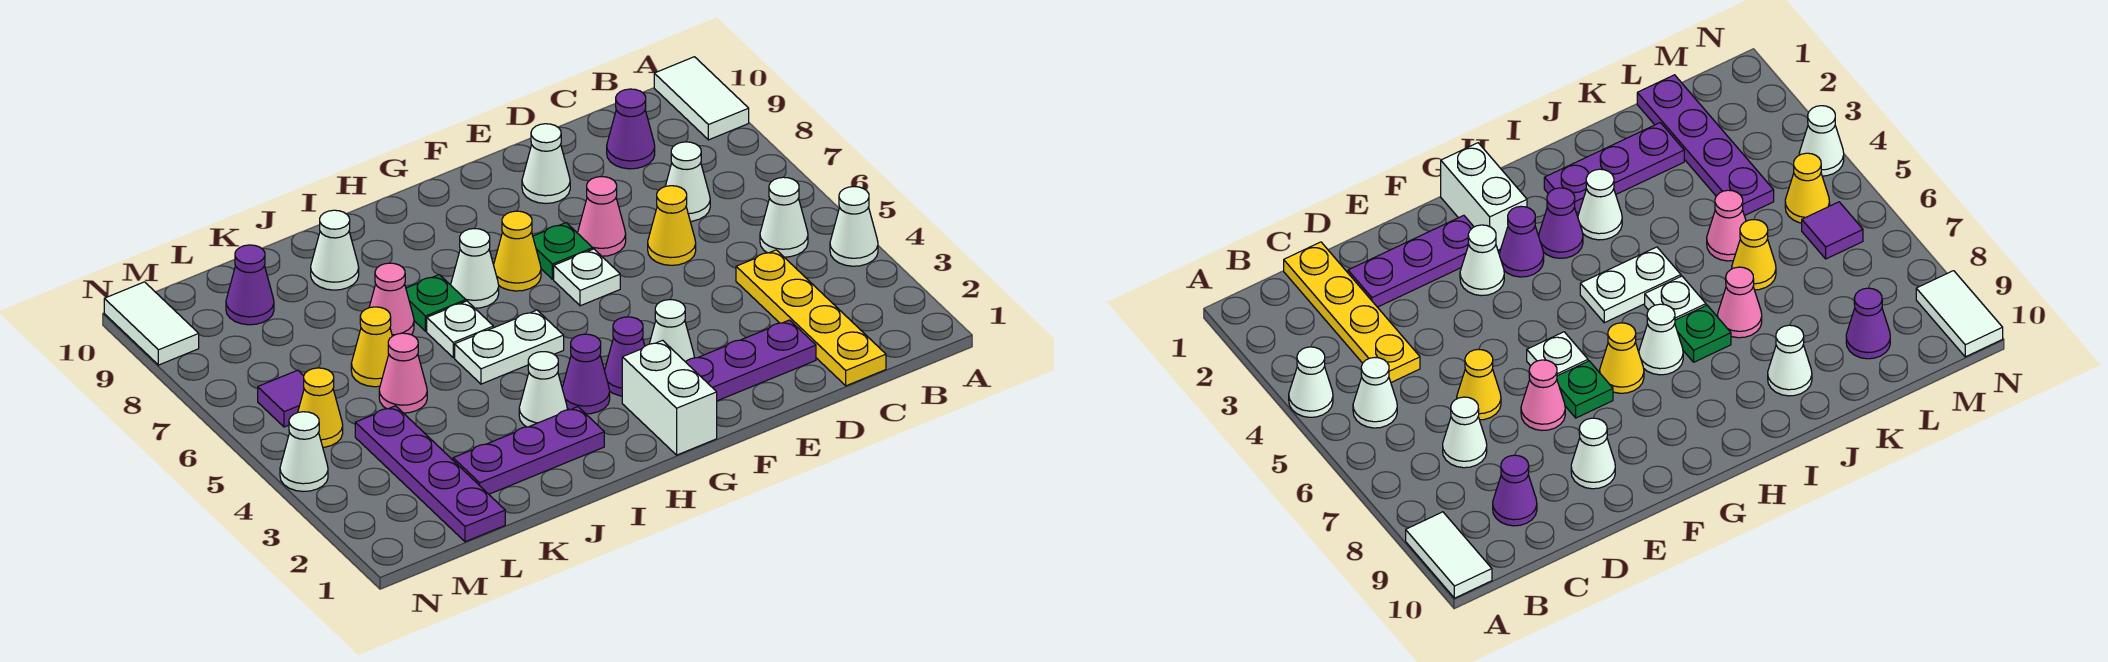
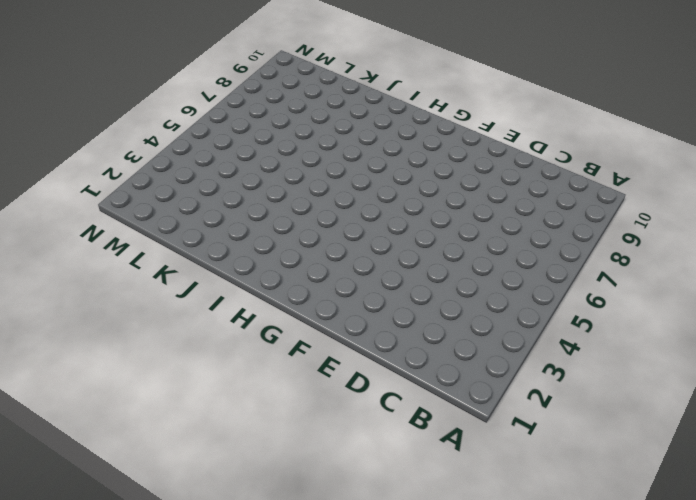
none -> white 1x1 cone [830,187,878,266]
none -> white 1x2 tile [654,57,749,140]
none -> white 1x1 cone [760,177,808,257]
none -> yellow 1x4 plate [736,250,886,386]

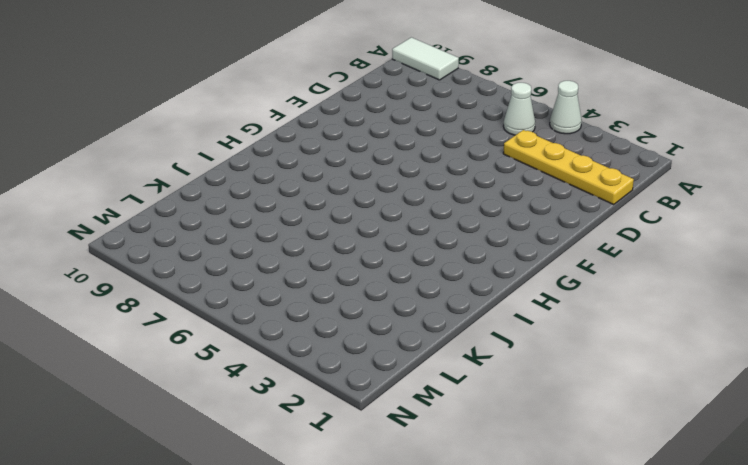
none -> white 1x1 cone [666,142,710,221]
none -> purple 1x1 cone [607,89,655,169]
none -> purple 1x3 plate [686,320,816,401]
none -> yellow 1x1 cone [648,186,696,265]

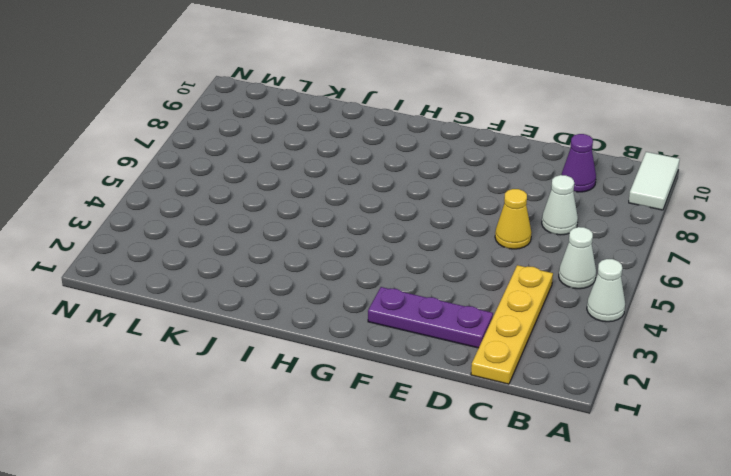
none -> pink 1x1 cone [578,177,626,256]
none -> white 1x1 cone [522,124,570,203]
none -> white 1x1 cone [650,300,694,362]
none -> white 1x1 plate [554,249,620,306]

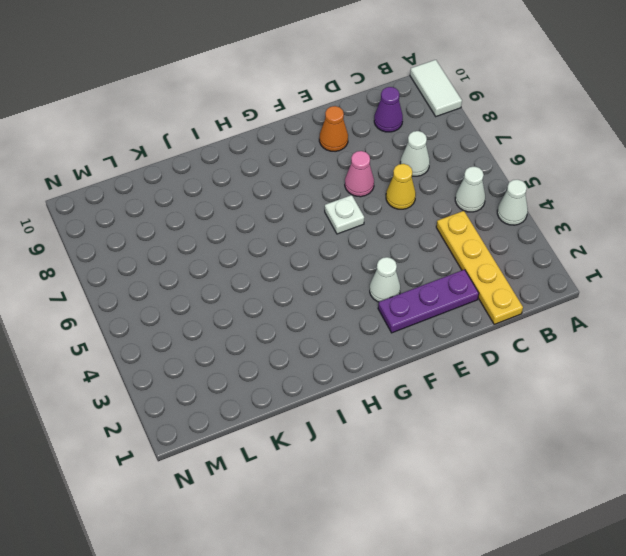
orange 1x1 cone [319,106,348,151] -> white 1x1 cone [522,124,570,203]
none -> green 1x1 plate [533,223,593,279]
none -> white 1x2 brick [622,340,717,455]
none -> purple 1x1 cone [605,317,645,396]
none -> yellow 1x1 cone [494,211,541,291]

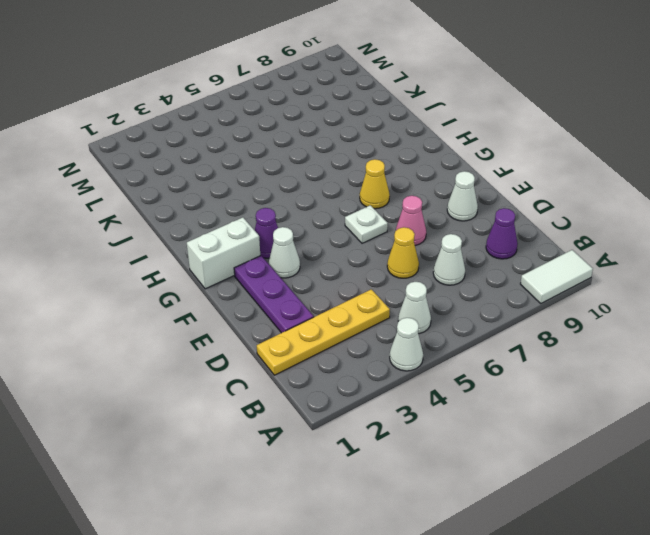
none -> green 1x1 plate [533,223,593,279]
none -> purple 1x1 cone [562,334,610,414]
none -> white 1x2 plate [455,310,564,384]
none -> white 1x1 cone [451,229,499,308]

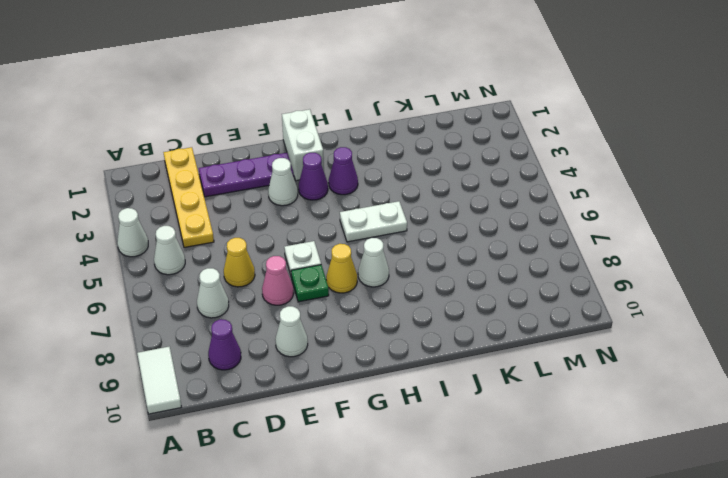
none -> purple 1x3 plate [453,407,604,494]
none -> white 1x1 cone [519,352,567,427]
none -> white 1x1 plate [427,301,493,358]
none -> green 1x1 plate [406,275,466,331]

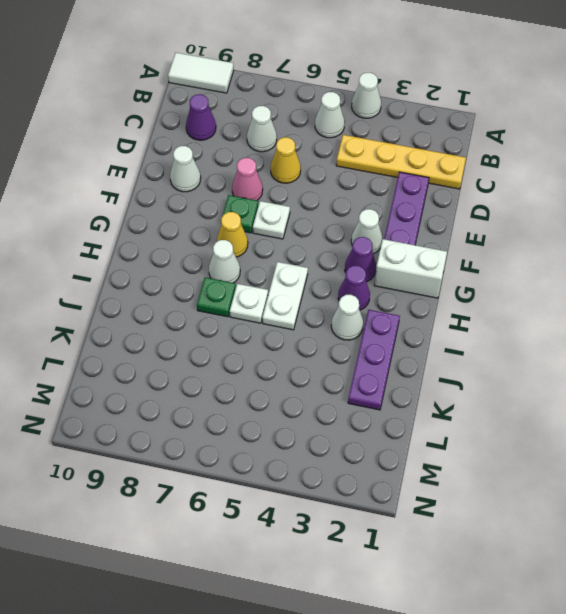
none -> pink 1x1 cone [369,263,414,336]
none -> white 1x1 cone [311,210,359,290]
none -> pink 1x1 cone [379,333,427,413]
none -> yellow 1x1 cone [351,307,392,387]

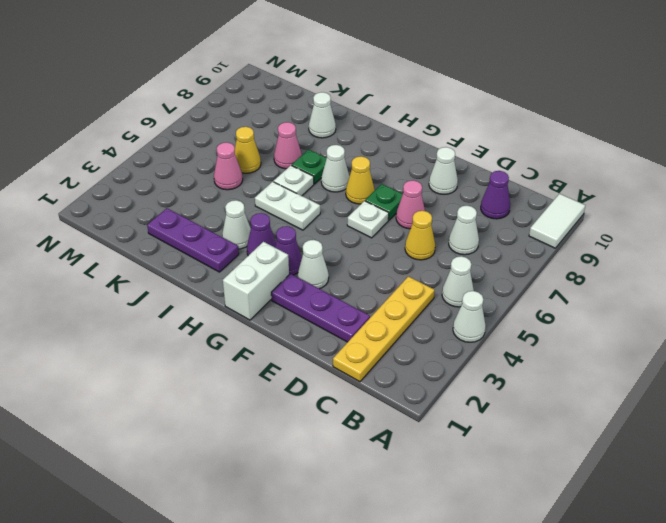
none -> purple 1x4 plate [355,406,505,542]
none -> purple 1x1 cone [226,245,274,325]
none -> yellow 1x1 cone [298,368,343,447]
none -> purple 1x1 tile [258,370,304,427]

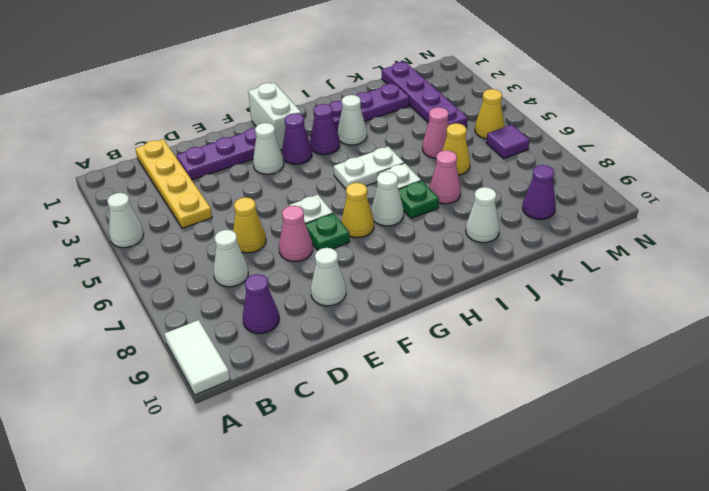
none -> white 1x1 cone [760,177,808,257]
none -> white 1x1 cone [280,412,328,491]
none -> white 1x2 tile [104,282,199,365]

